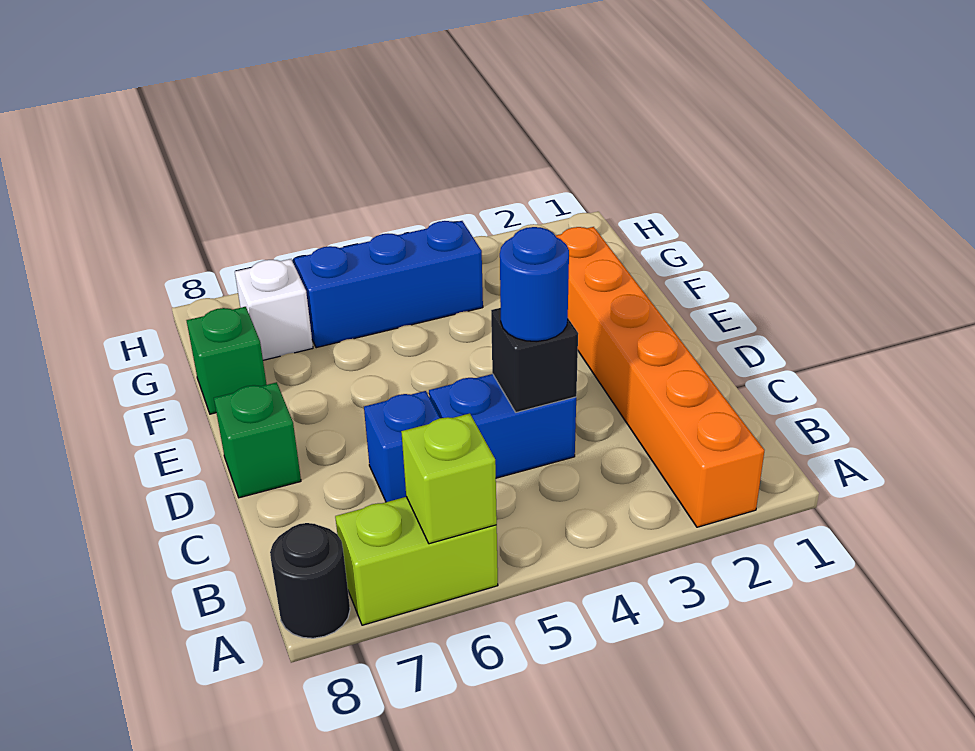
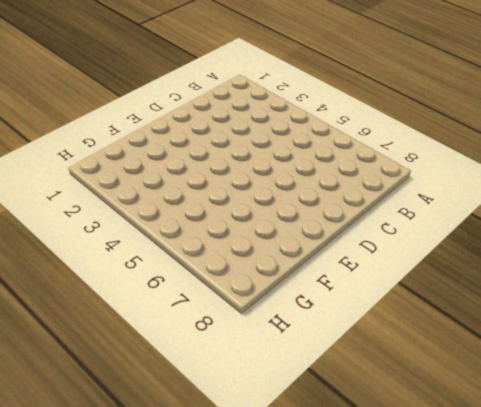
none -> orange 1x6 brick [555,227,764,527]
none -> lime 1x2 brick [335,497,498,625]
none -> black 1x1 round brick [270,523,350,638]

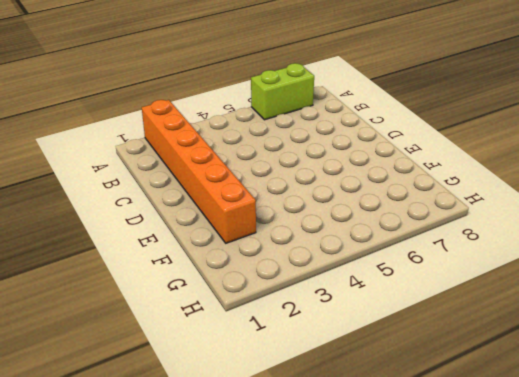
none -> black 1x1 round brick [270,523,350,638]
none -> blue 1x2 brick [429,374,576,478]
none -> blue 1x1 brick [364,391,440,502]

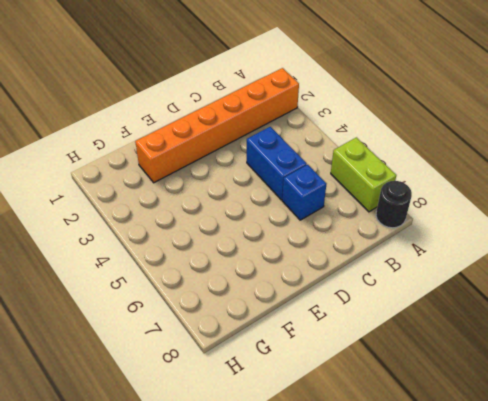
none -> green 1x1 brick [214,382,301,498]
none -> green 1x1 brick [186,307,267,414]
none -> blue 1x3 brick [294,221,483,348]

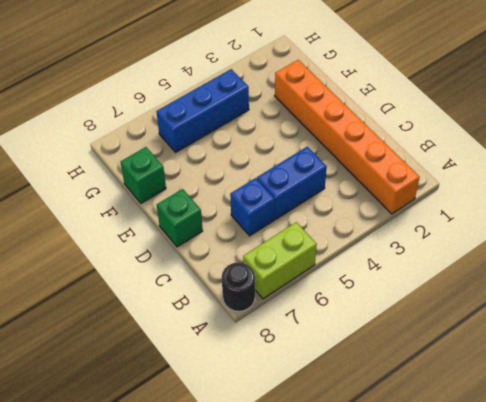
none -> white 1x1 brick [235,259,313,360]
none -> lime 1x1 brick [401,414,497,544]
none -> black 1x1 brick [491,308,578,412]

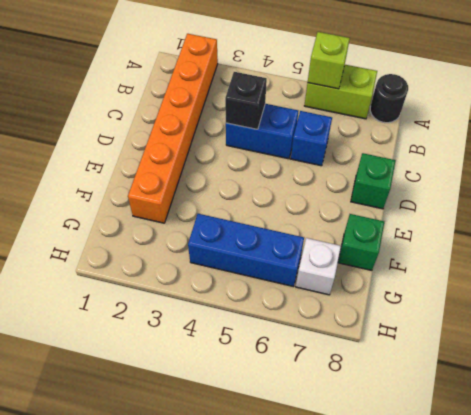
none -> blue 1x1 round brick [500,227,569,342]

